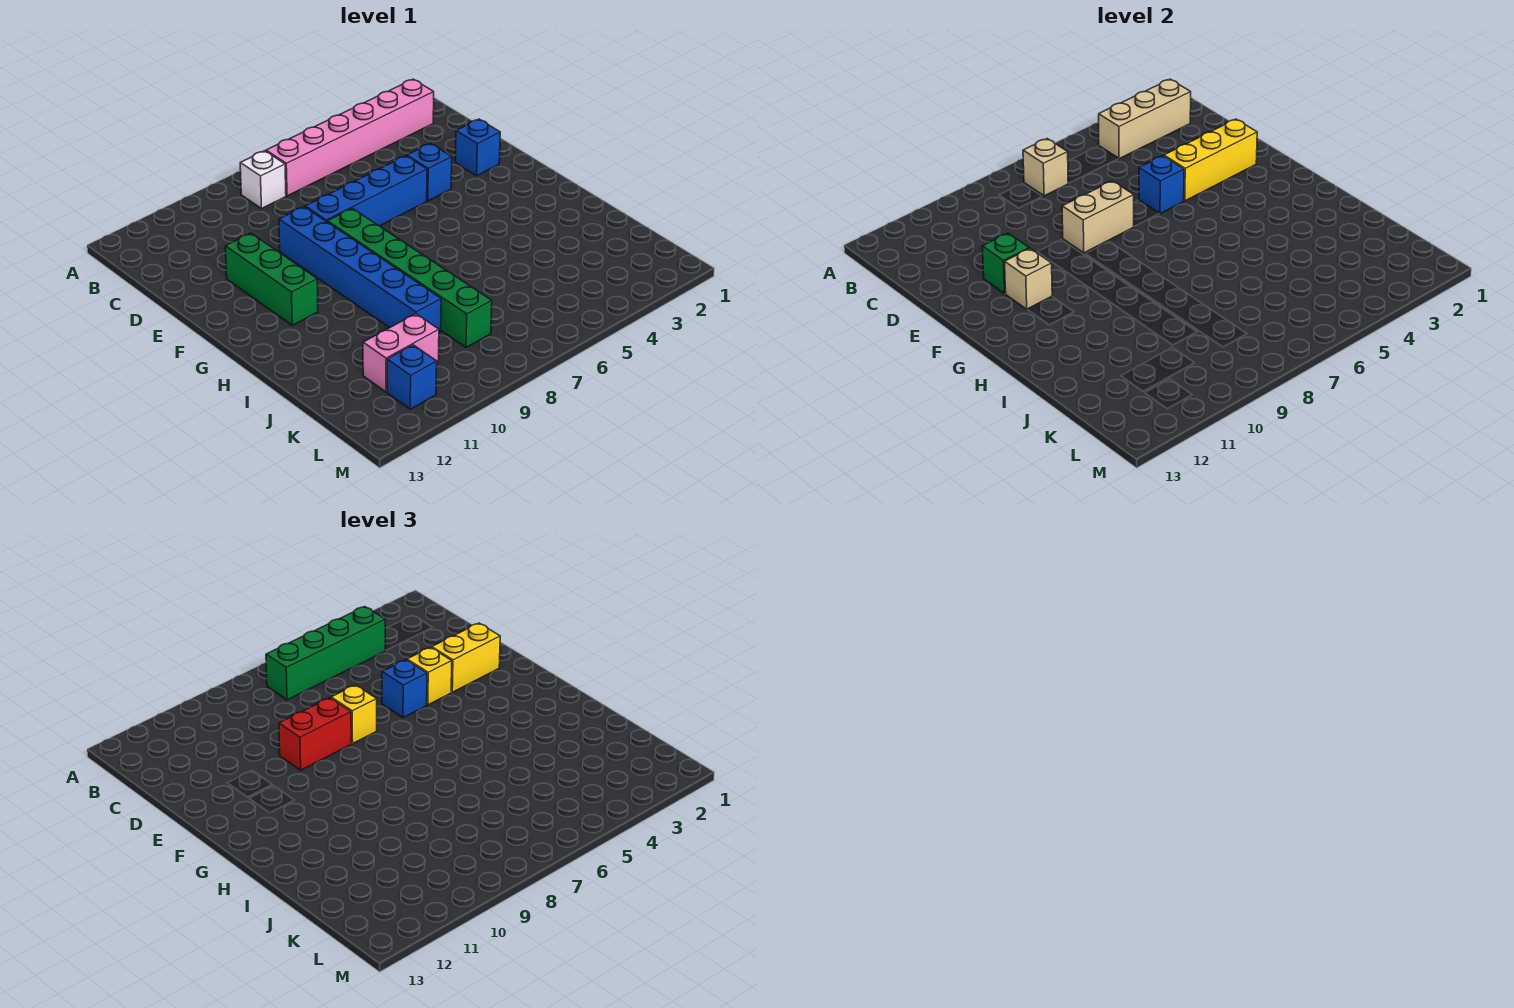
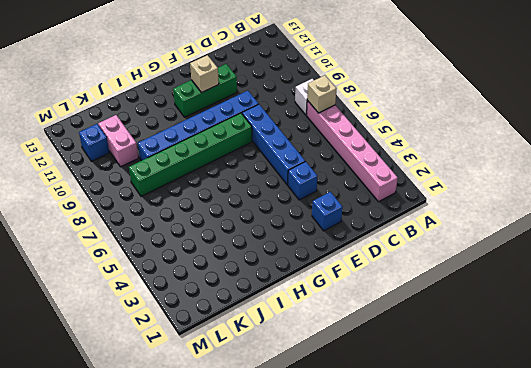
none -> tan 1x3 brick [1099,79,1191,159]
none -> yellow 1x3 brick [1164,119,1257,201]
none -> blue 1x1 brick [1139,156,1184,214]

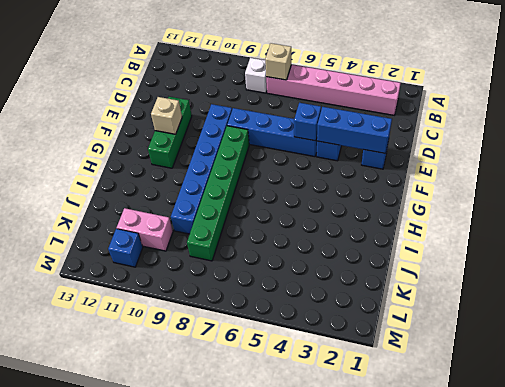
blue 1x3 brick [317,107,392,153] -> yellow 1x3 brick [1164,119,1257,201]
none -> tan 1x3 brick [1099,79,1191,159]
none -> tan 1x2 brick [1062,181,1134,253]
none -> green 1x1 brick [982,233,1029,294]

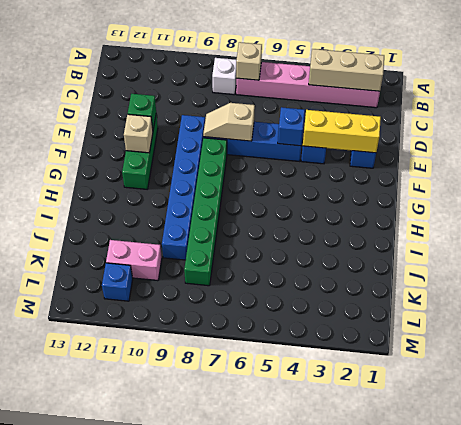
tan 1x2 slope [203,103,255,141] -> tan 1x2 brick [1062,181,1134,253]
none -> green 1x4 brick [266,607,385,700]
none -> yellow 1x2 brick [432,623,500,692]
none -> yellow 1x1 brick [407,647,452,705]

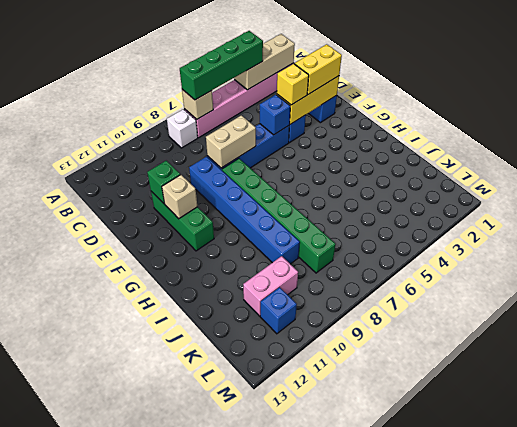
none -> blue 1x1 brick [382,660,427,718]
none -> yellow 1x1 brick [331,685,377,744]
none -> red 1x2 brick [279,698,351,770]

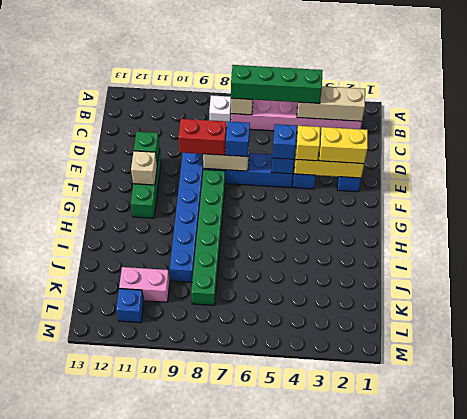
blue 1x1 brick [226,122,250,157] -> yellow 1x1 brick [331,685,377,744]

